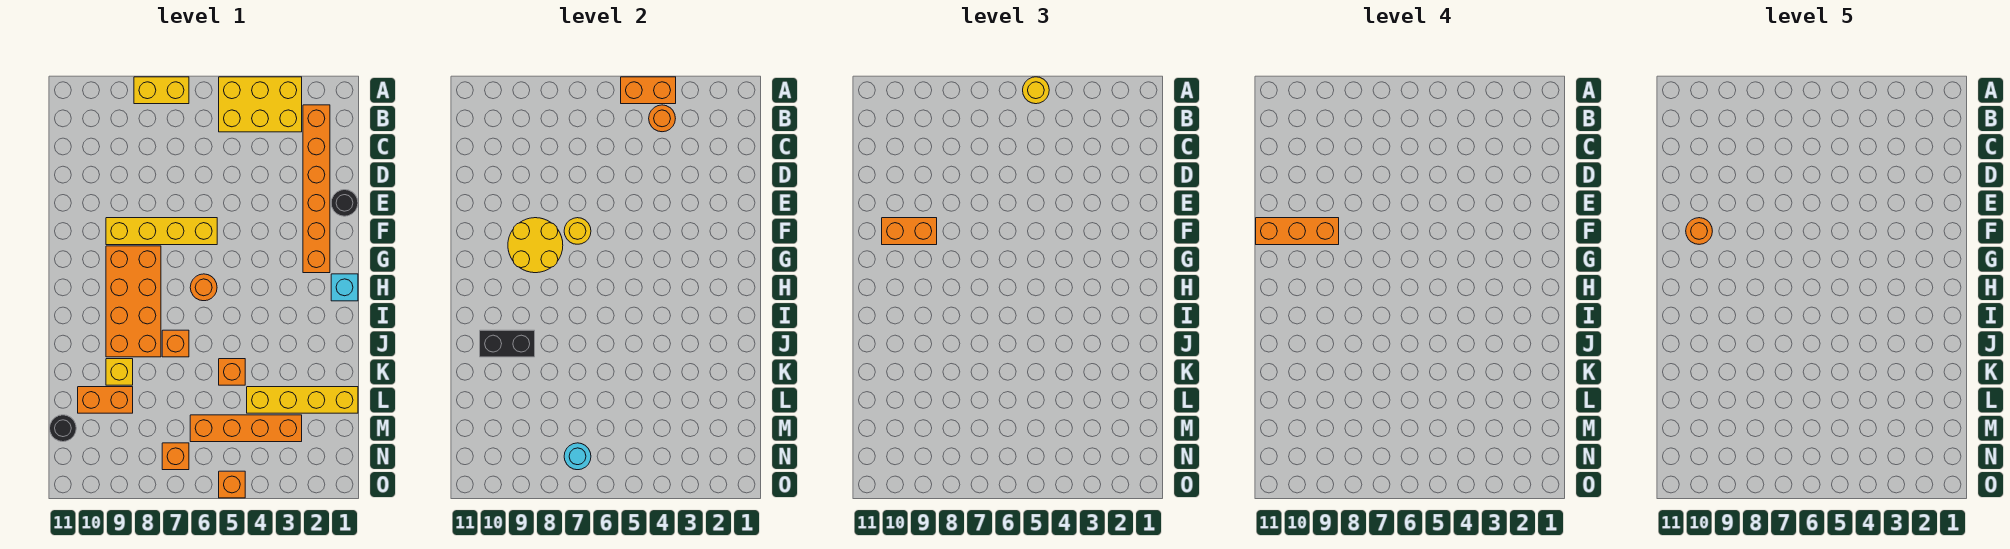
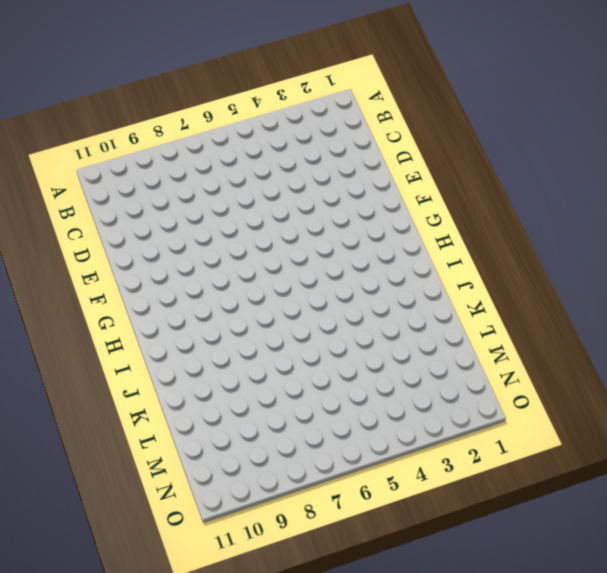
none -> yellow 2x3 brick [219,77,302,132]
none -> yellow 1x2 brick [134,77,189,104]
none -> orange 1x6 brick [303,105,330,273]

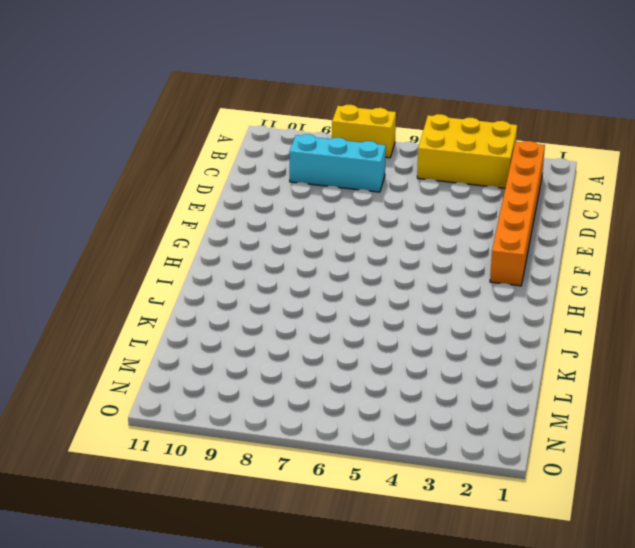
cyan 1x3 brick [289,134,386,192] -> none
none -> black 1x1 round brick [331,190,358,216]
none -> yellow 1x4 brick [106,218,217,245]
none -> orange 2x4 brick [106,246,161,357]

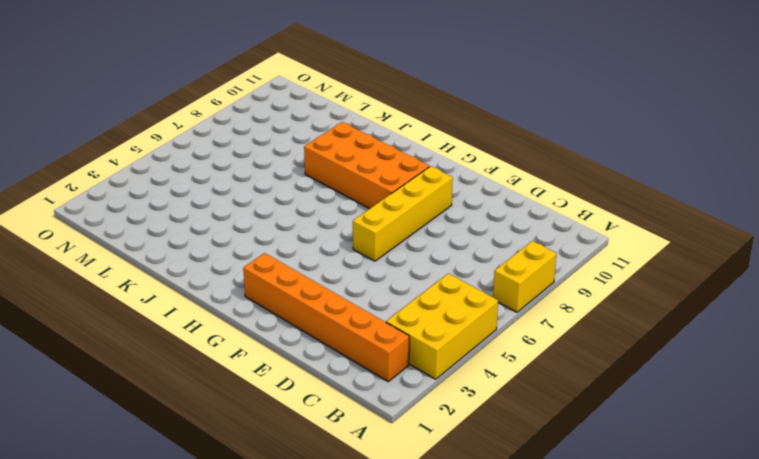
none -> black 1x1 round brick [331,190,358,216]
none -> cyan 1x1 brick [331,274,358,301]
none -> orange 1x1 round brick [190,274,217,301]

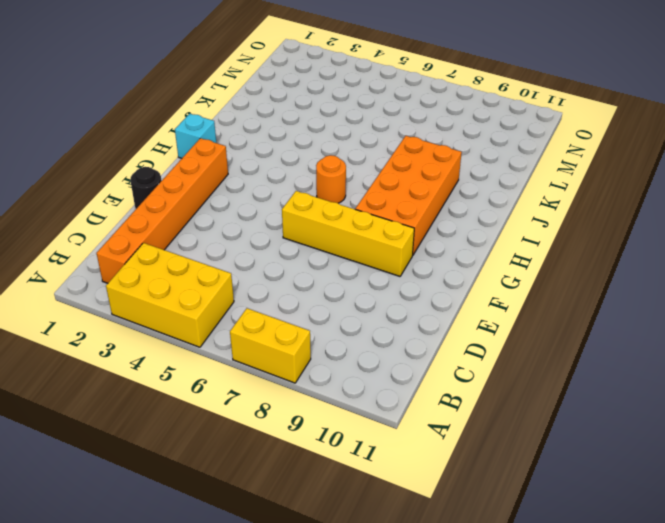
none -> orange 1x1 brick [162,330,189,357]
none -> orange 1x1 brick [219,359,245,385]
none -> yellow 1x1 brick [106,359,133,385]

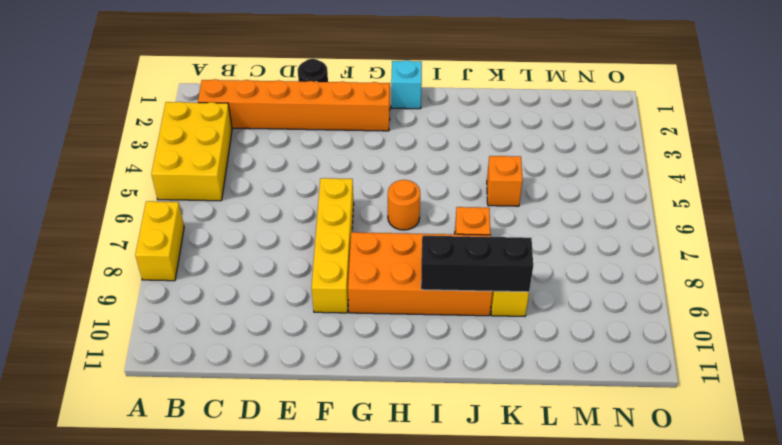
black 1x3 brick [421,236,533,292] -> black 1x2 brick [480,330,535,357]
none -> yellow 1x4 brick [247,387,358,413]
none -> orange 1x2 brick [78,387,133,413]
none -> orange 1x4 brick [190,415,302,442]

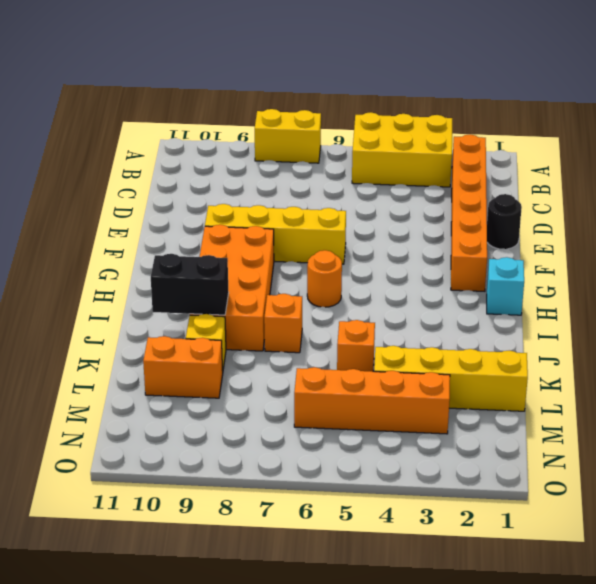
none -> black 1x1 round brick [50,415,76,442]
none -> orange 1x1 brick [162,443,189,470]
none -> orange 1x1 brick [219,471,245,498]

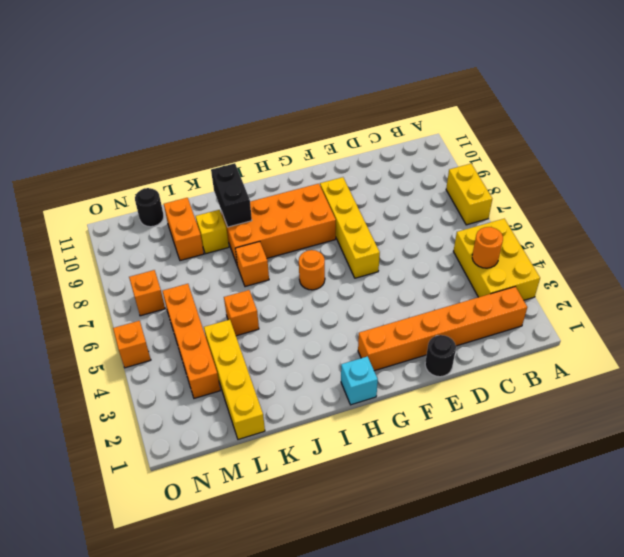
none -> orange 1x2 brick [621,77,676,104]
none -> yellow 1x1 round brick [564,218,591,244]
none -> yellow 2x2 round brick [508,218,563,273]

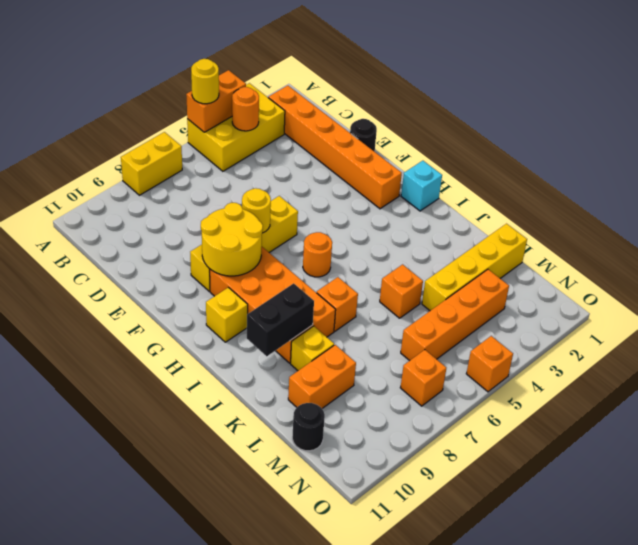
yellow 1x1 brick [206,287,248,342] -> none
none -> cyan 1x1 round brick [564,443,591,470]
none -> orange 1x2 brick [882,218,937,245]
none -> orange 1x3 brick [1256,218,1339,245]

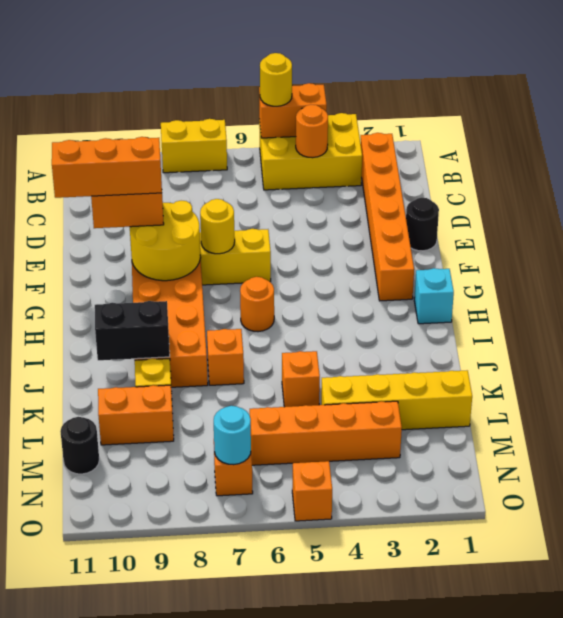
none -> orange 1x1 round brick [1686,218,1712,244]

